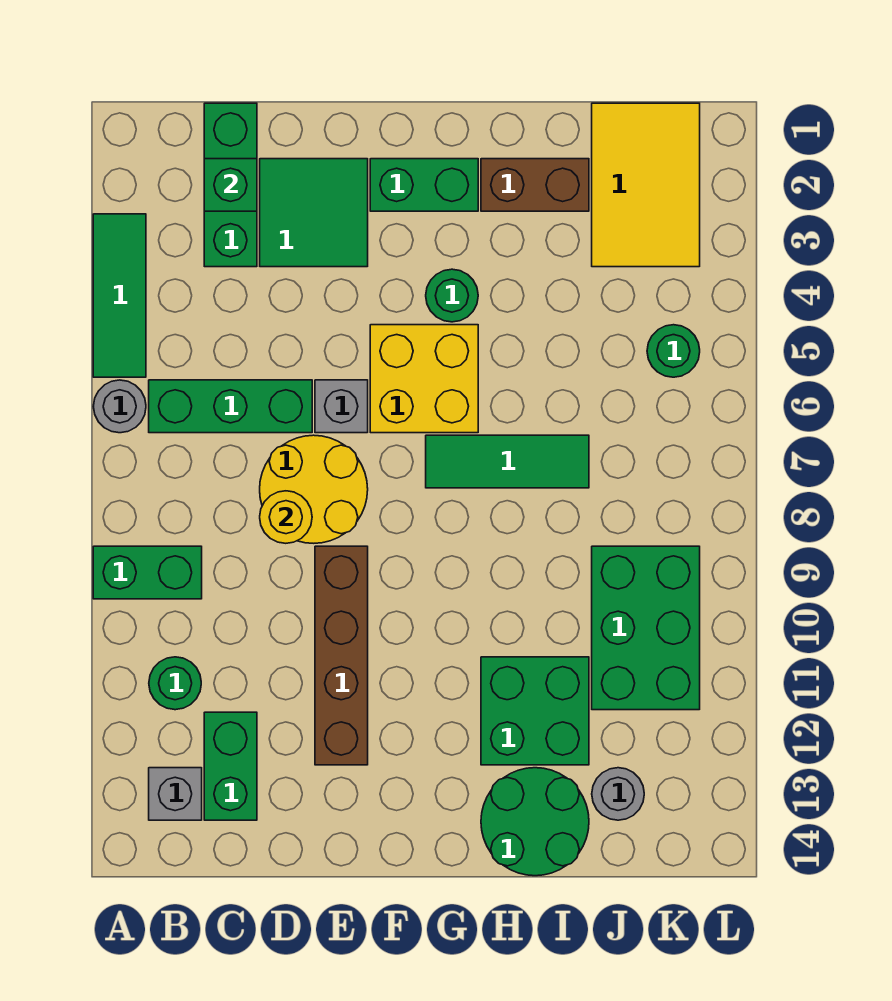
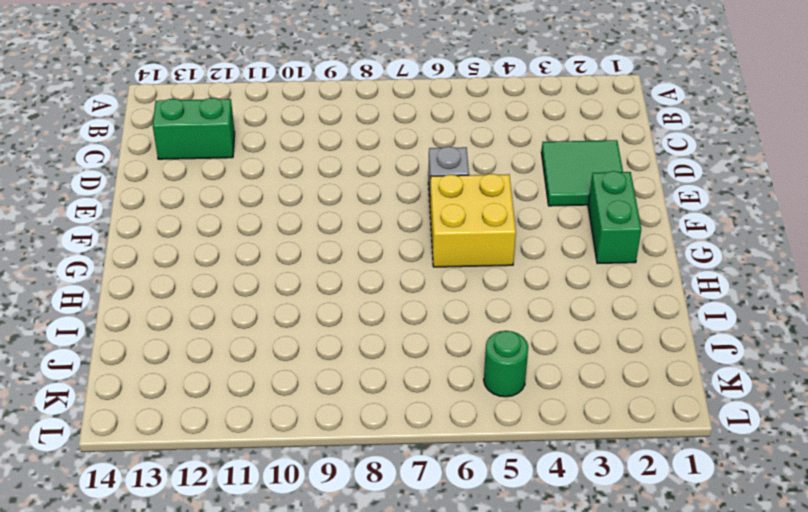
none -> green 1x3 tile [93,214,146,377]
none -> grey 1x1 round brick [93,380,146,433]
none -> green 1x2 brick [93,546,202,599]

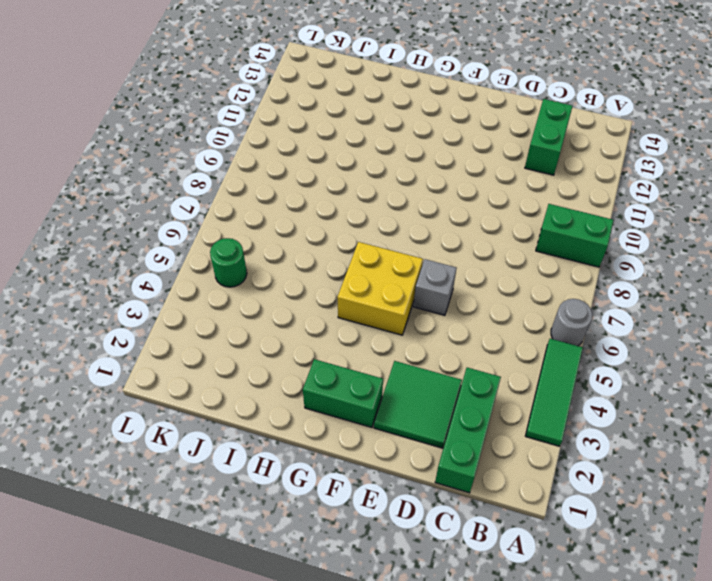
none -> green 1x3 brick [149,380,312,433]
none -> green 1x1 round brick [149,657,201,710]
none -> grey 1x1 brick [149,768,202,820]

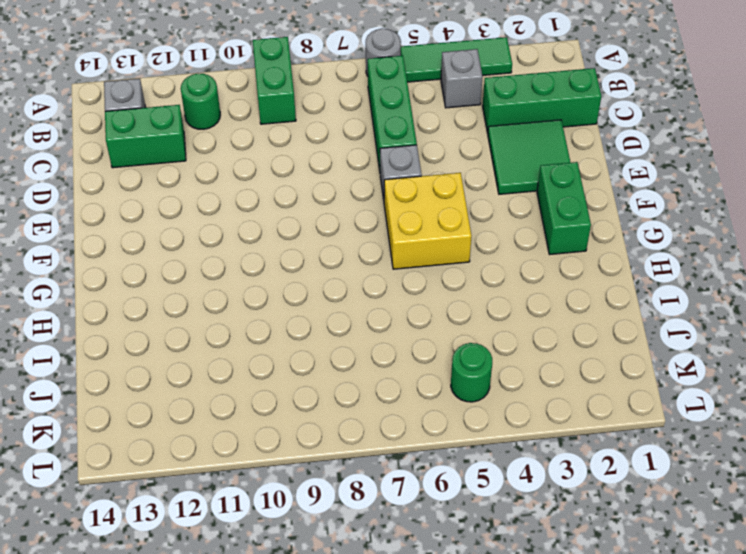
grey 1x1 brick [441,49,483,108] -> none
none -> yellow 2x2 round brick [260,435,368,543]
none -> brown 1x4 brick [315,546,368,765]
none -> green 1x1 round brick [426,269,478,322]

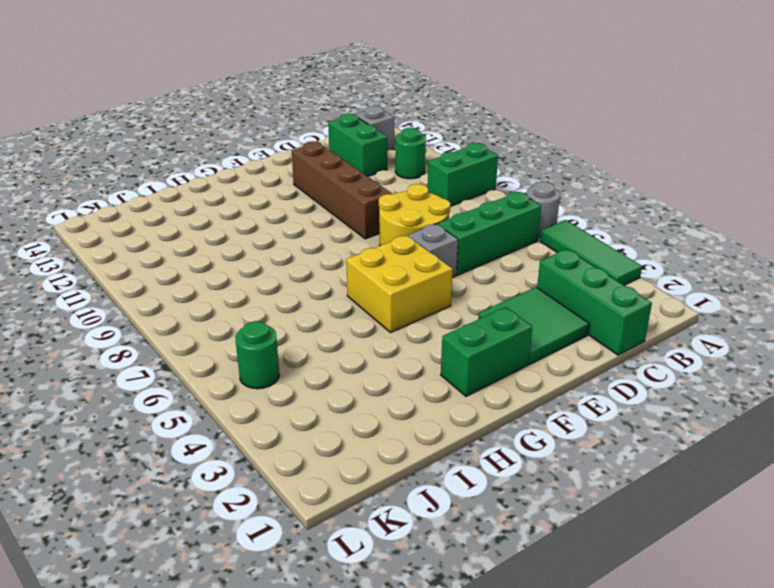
none -> green 1x1 round brick [426,269,478,322]
none -> green 1x3 tile [426,435,589,488]
none -> brown 1x2 brick [481,159,589,211]

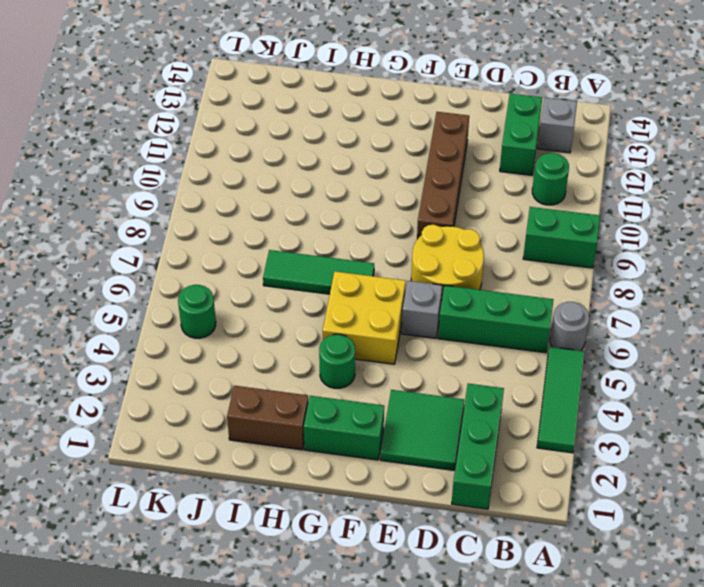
none -> green 2x2 brick [481,657,589,765]
none -> green 2x2 round brick [481,768,589,876]
none -> yellow 2x3 tile [592,103,700,267]

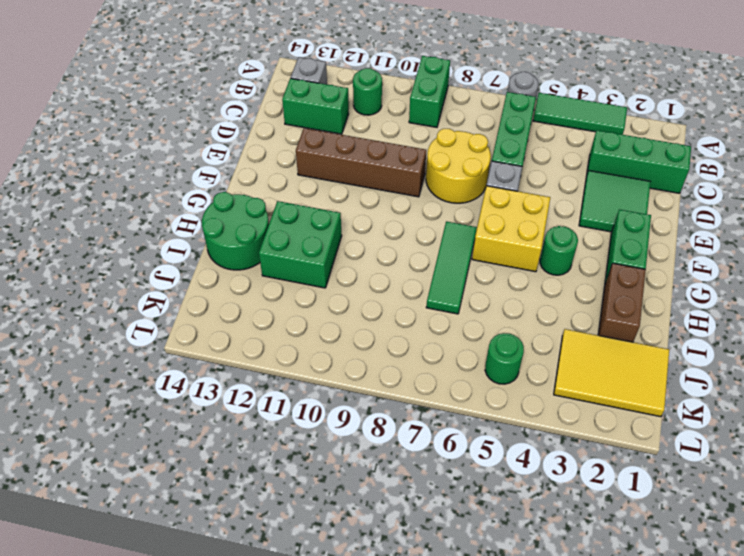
none -> green 2x3 brick [592,546,700,710]
none -> grey 1x1 round brick [592,768,644,820]
none -> green 1x1 brick [204,159,257,211]

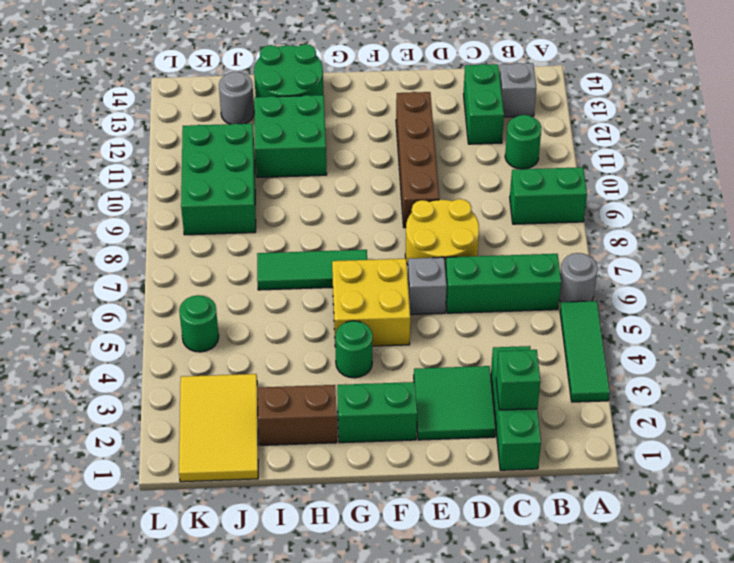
none -> yellow 1x1 round brick [260,491,312,543]

